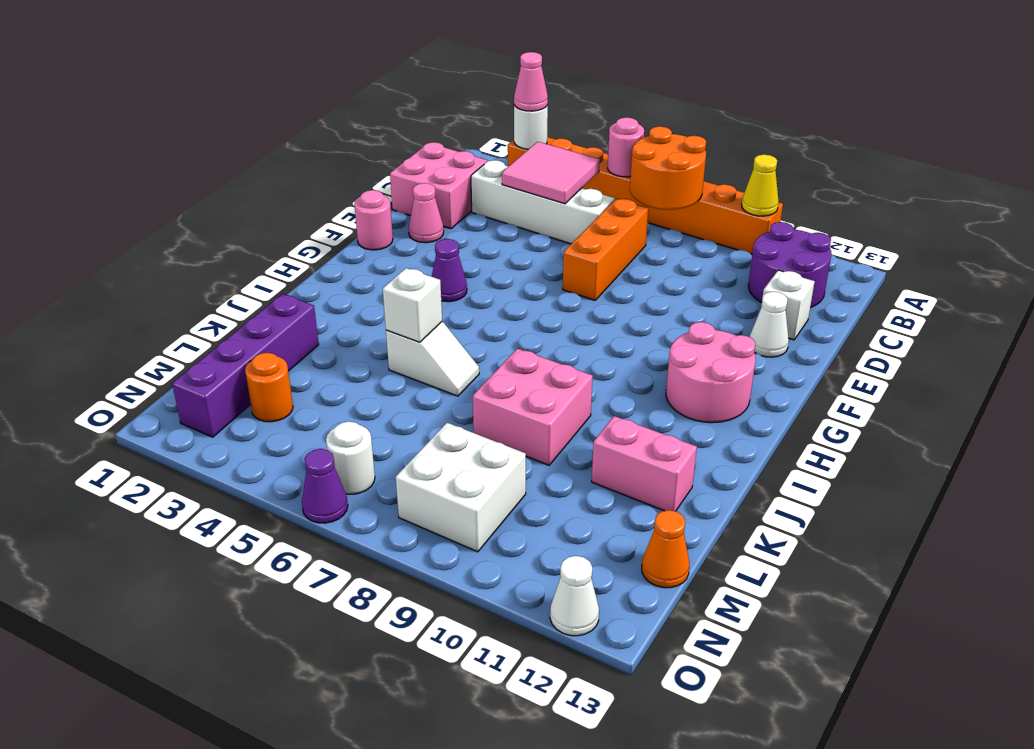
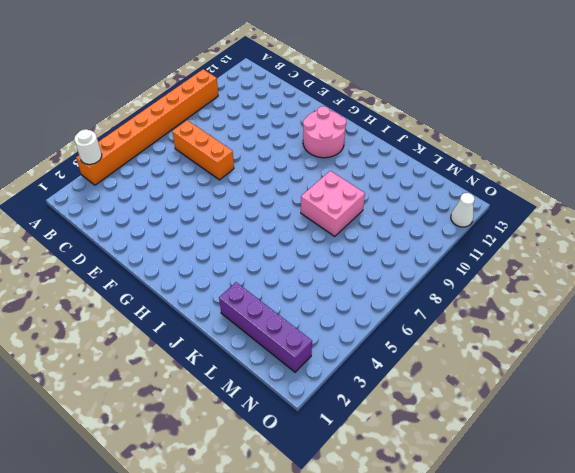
none -> purple 2x2 round brick [748,222,831,307]
none -> pink 2x2 brick [390,142,487,229]
none -> white 1x4 brick [471,160,615,244]

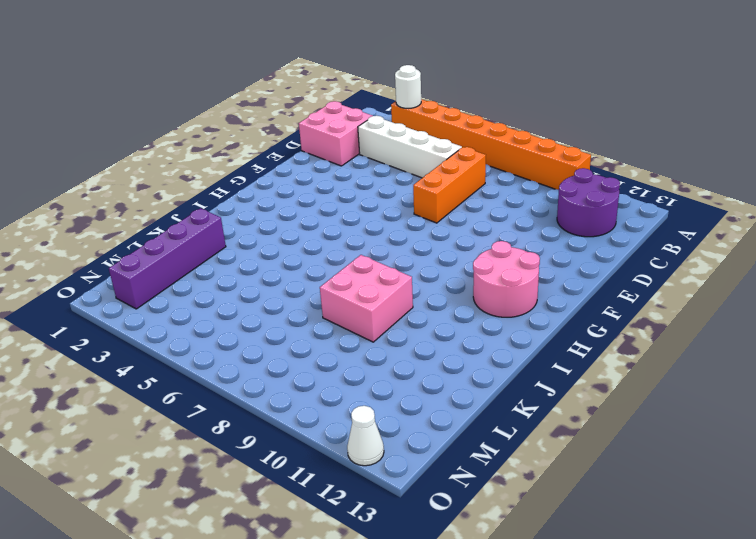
none -> white 1x1 brick [763,270,815,340]
none -> pink 1x1 cone [409,183,444,243]
none -> white 1x1 cone [749,292,789,357]

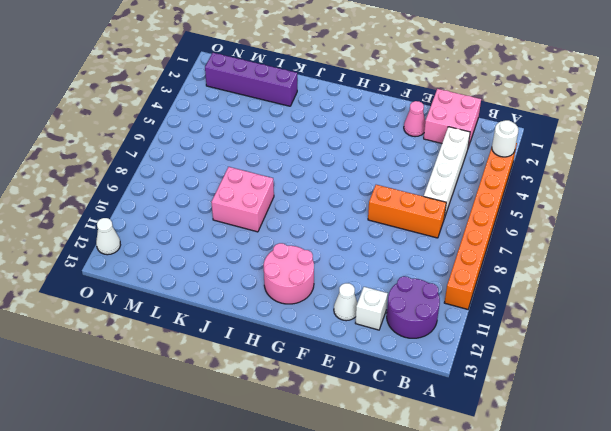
none -> pink 1x1 round brick [354,190,393,250]
none -> purple 1x1 cone [432,239,467,302]
none -> white 1x2 slope [386,322,479,396]

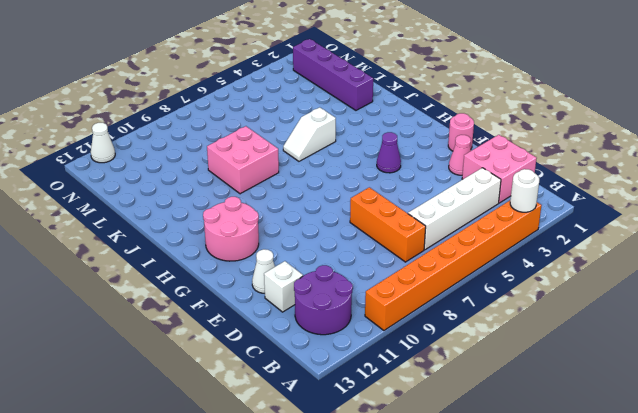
none -> pink 1x2 brick [592,416,697,511]
none -> orange 1x1 round brick [245,353,293,422]
none -> white 2x2 brick [396,423,526,552]

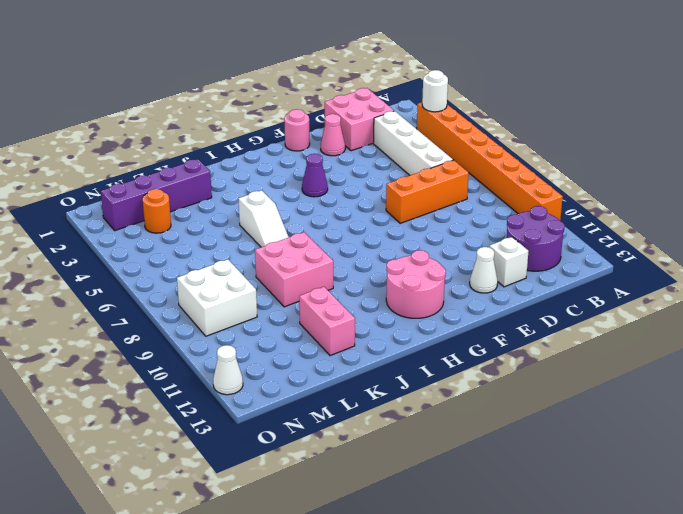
none -> orange 1x1 cone [642,510,689,588]
none -> white 1x1 round brick [326,421,375,494]
none -> purple 1x1 cone [302,449,348,523]

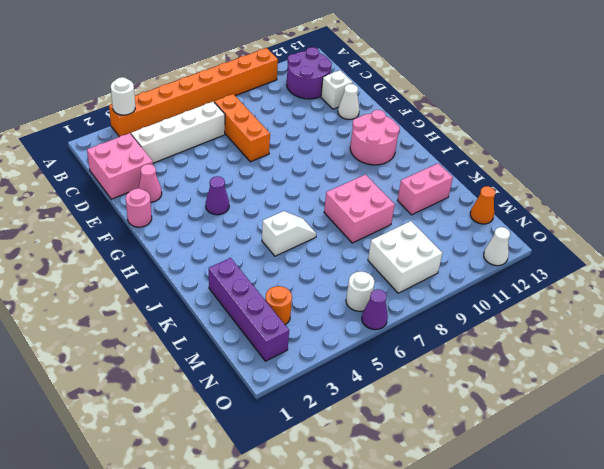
none -> pink 1x1 round brick [608,117,644,177]
none -> orange 2x2 round brick [630,126,706,210]
none -> yellow 1x1 cone [742,154,779,216]

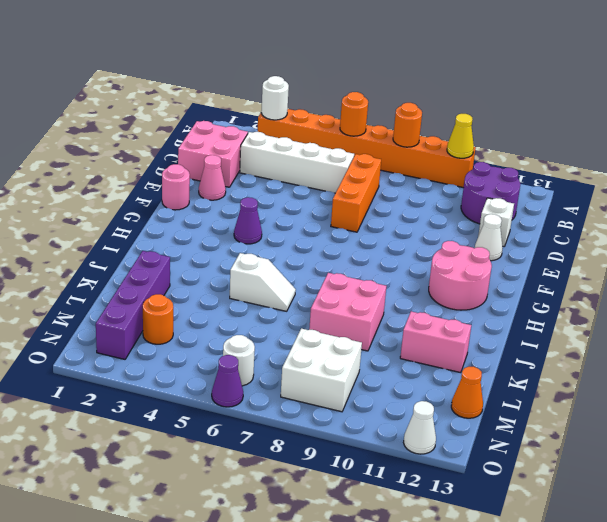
orange 1x1 round brick [340,92,368,136] -> pink 1x1 round brick [608,117,644,177]
orange 1x1 round brick [393,103,422,147] -> orange 2x2 round brick [630,126,706,210]
none -> pink 2x2 tile [502,142,600,204]
none -> white 1x1 brick [383,268,442,342]
none -> pink 1x1 cone [514,52,548,111]

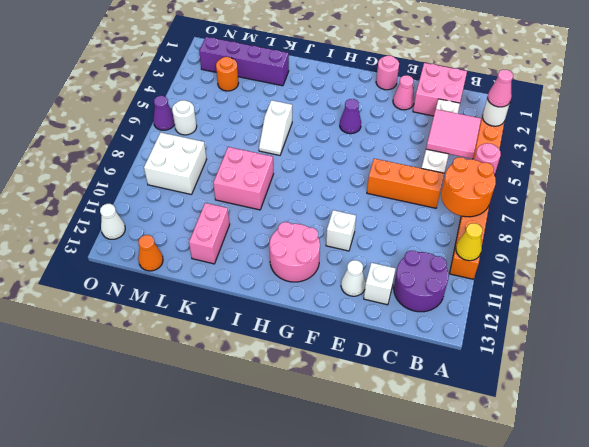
white 1x1 brick [326,210,356,251] -> white 1x1 brick moved to [383,268,442,342]

